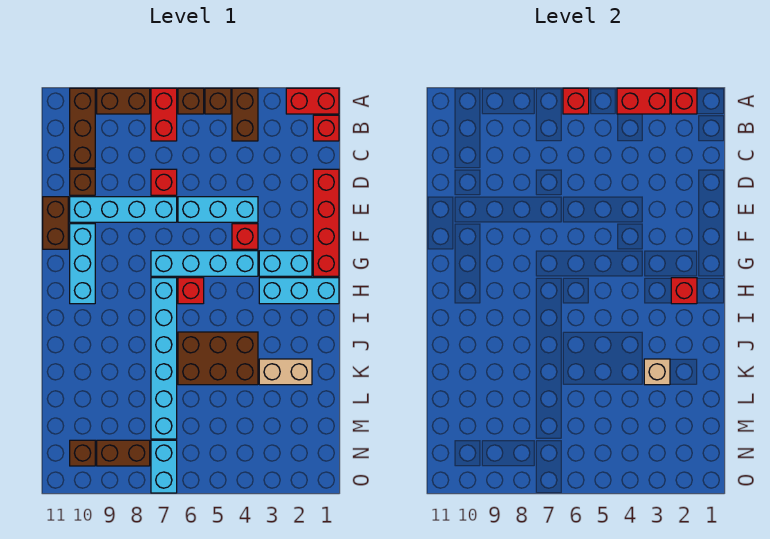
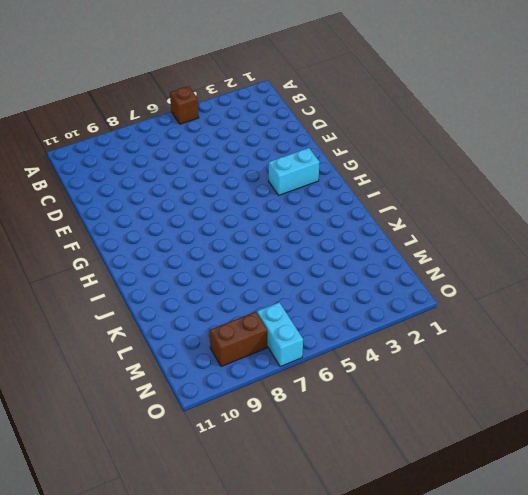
none -> red 1x2 brick [286,88,339,114]
none -> brown 1x2 brick [232,88,258,141]
none -> brown 1x1 brick [178,88,204,114]
none -> red 1x2 brick [151,88,177,141]

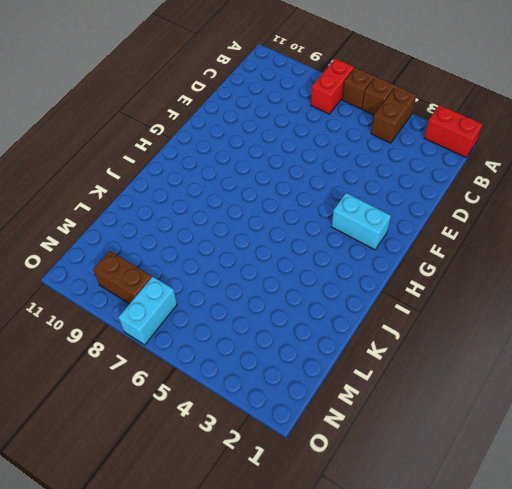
none -> brown 1x2 brick [97,88,150,114]
none -> brown 1x3 brick [70,88,95,168]
none -> red 1x1 brick [313,115,339,141]
none -> red 1x4 brick [313,169,339,276]

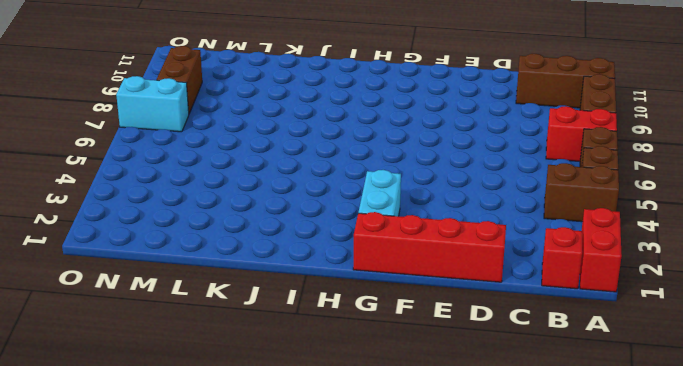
none -> red 1x1 brick [151,169,177,195]
none -> brown 1x1 brick [70,169,95,195]
none -> cyan 1x3 brick [178,197,258,222]
none -> cyan 1x4 brick [70,197,177,222]

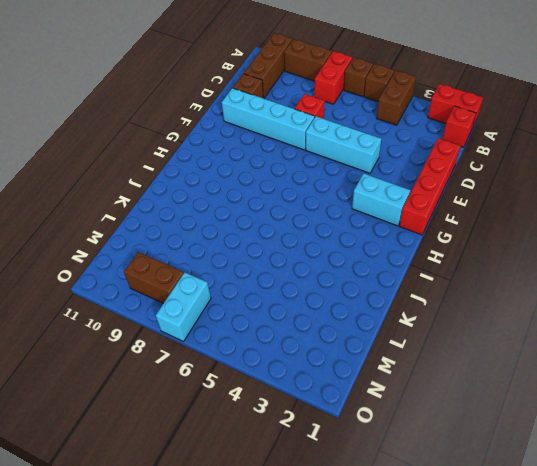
none -> brown 1x2 brick [43,197,68,249]
none -> red 1x1 brick [232,224,258,249]
none -> cyan 1x3 brick [70,224,95,304]
none -> cyan 1x4 brick [151,251,258,276]

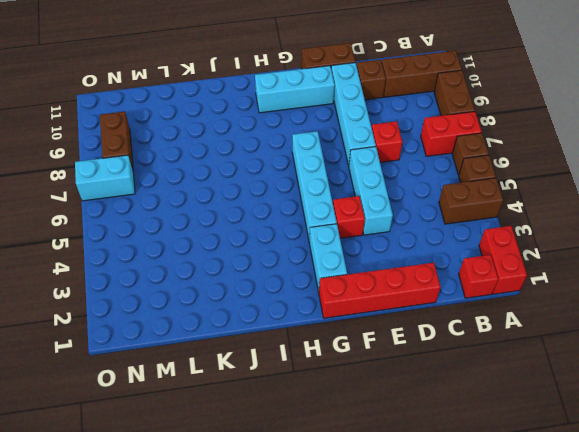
none -> cyan 1x3 brick [259,278,339,304]
none -> red 1x1 brick [178,278,204,304]
none -> cyan 1x6 brick [151,278,177,439]
none -> brown 2x3 brick [178,332,258,385]

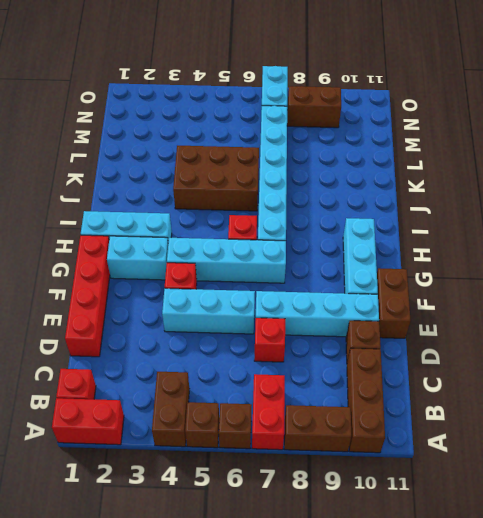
none -> tan 1x2 brick [259,359,312,385]
none -> brown 1x1 brick [70,440,95,466]
none -> red 1x1 brick [671,88,697,114]
none -> red 1x2 brick [617,88,670,114]

